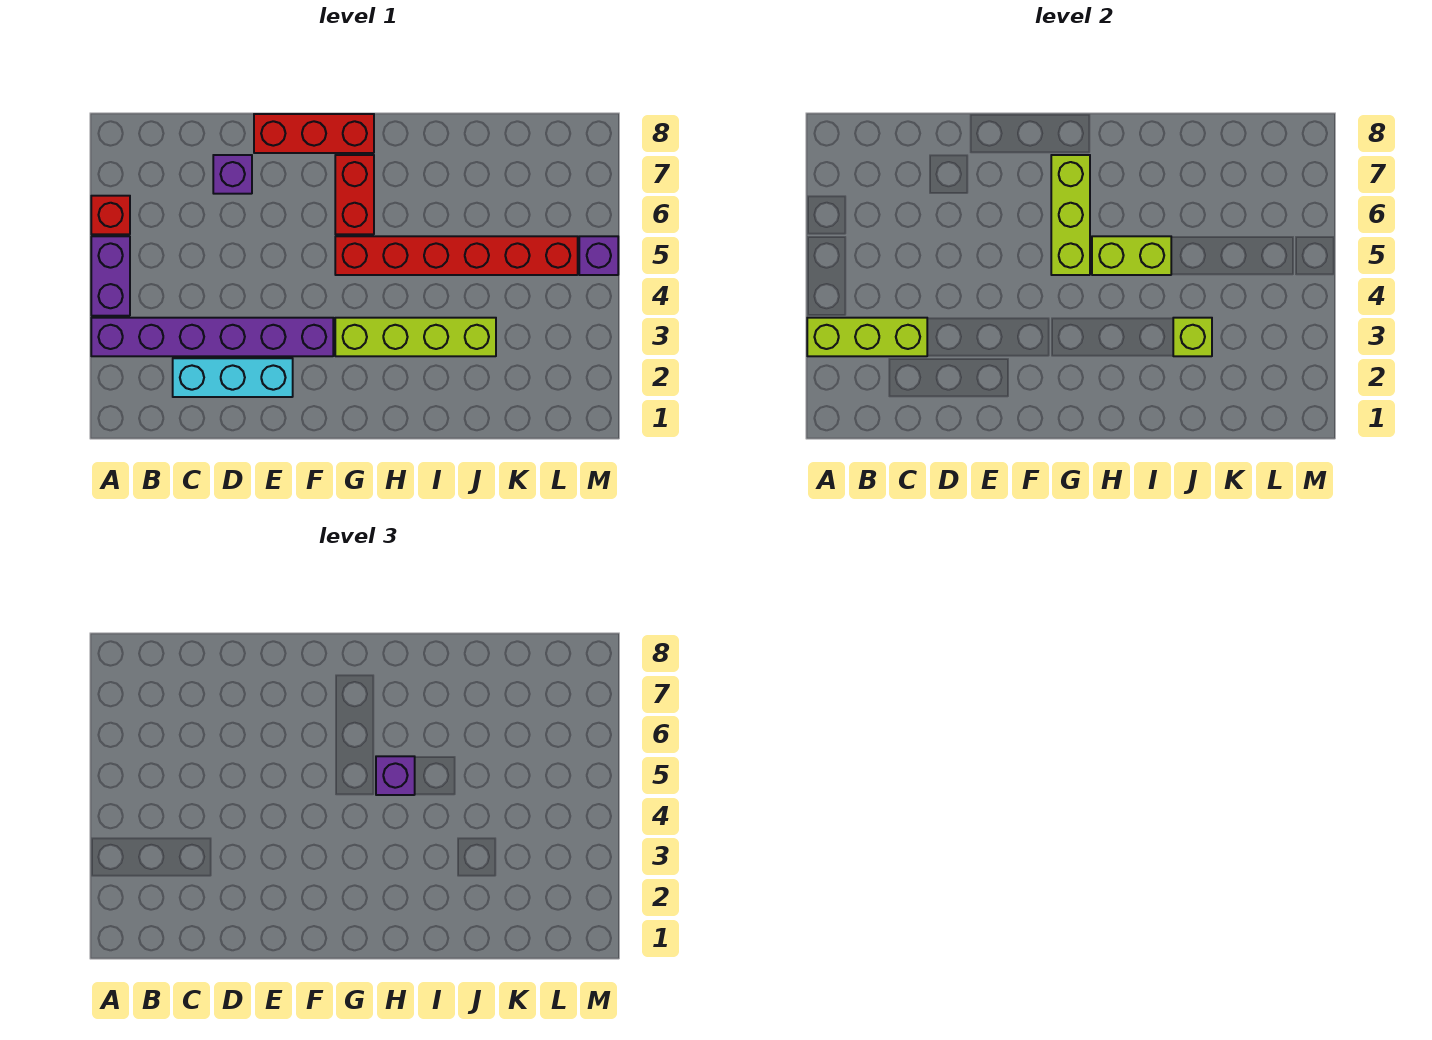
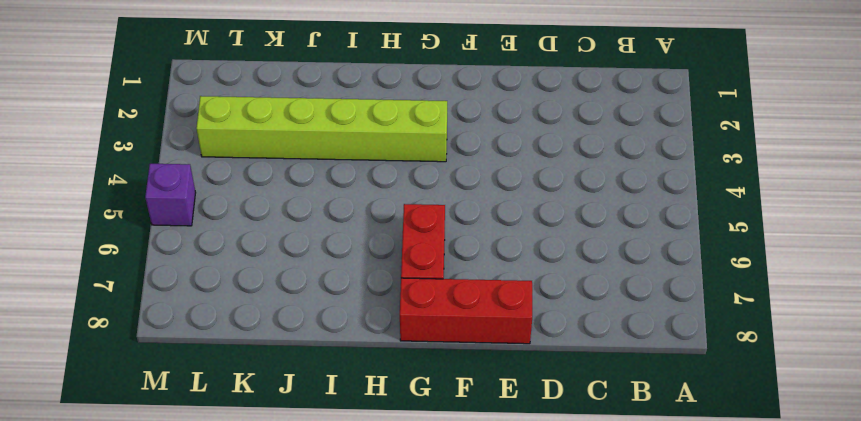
lime 1x6 brick [196,96,447,162] -> lime 1x4 brick [335,318,496,356]
none -> purple 1x6 brick [91,318,333,356]
none -> purple 1x2 brick [91,236,130,316]
none -> red 1x1 brick [91,196,130,234]

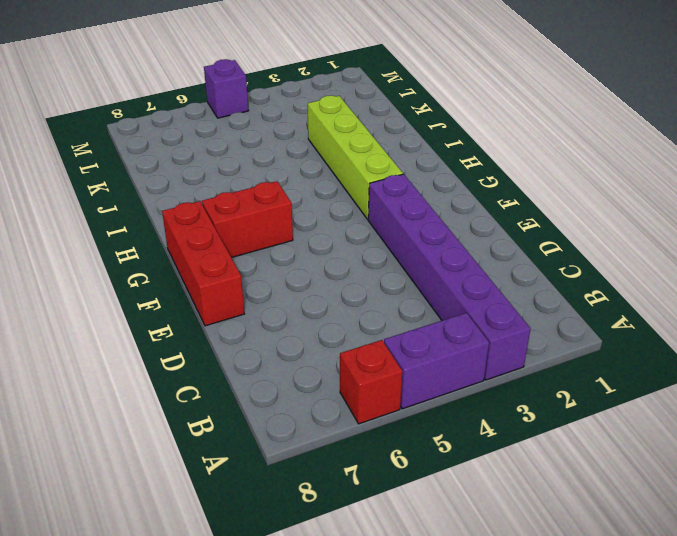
none -> cyan 1x3 brick [173,358,293,397]
none -> purple 1x1 brick [213,155,252,194]
none -> red 1x6 brick [335,236,578,275]

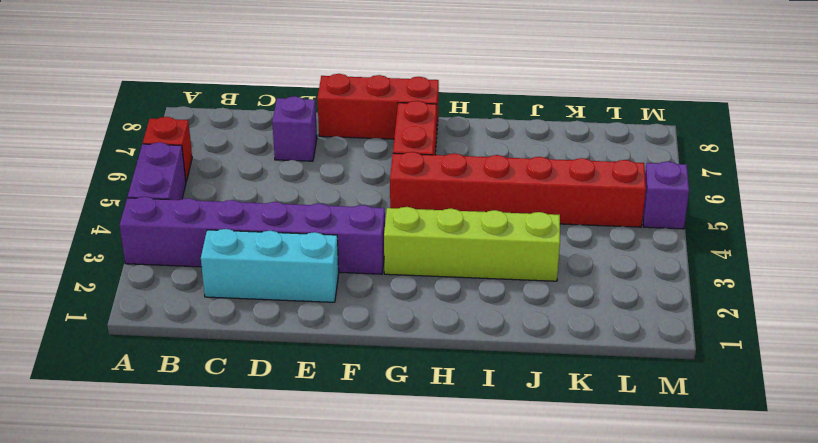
none -> lime 1x3 brick [807,318,927,356]
none -> lime 1x3 brick [1051,155,1090,275]
none -> lime 1x2 brick [1092,236,1171,275]

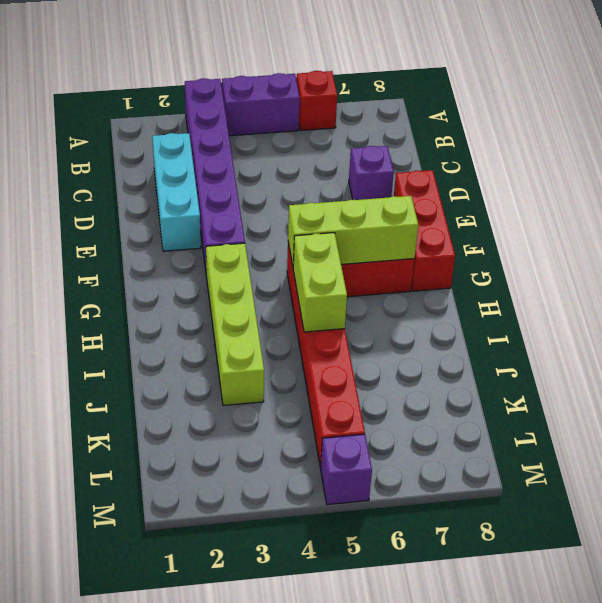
none -> lime 1x3 brick [807,318,927,356]
none -> lime 1x1 brick [1173,318,1212,356]
none -> purple 1x1 brick [376,756,415,795]

